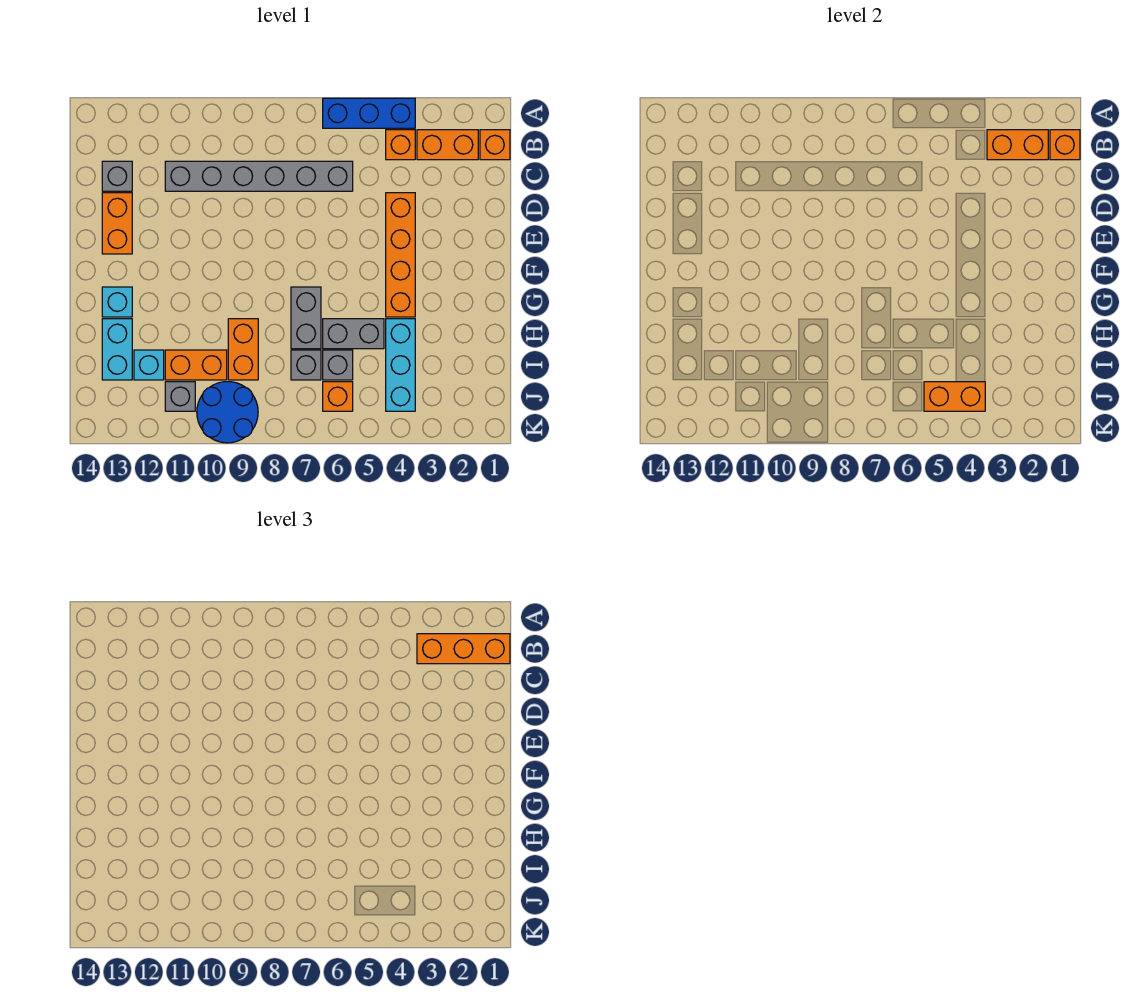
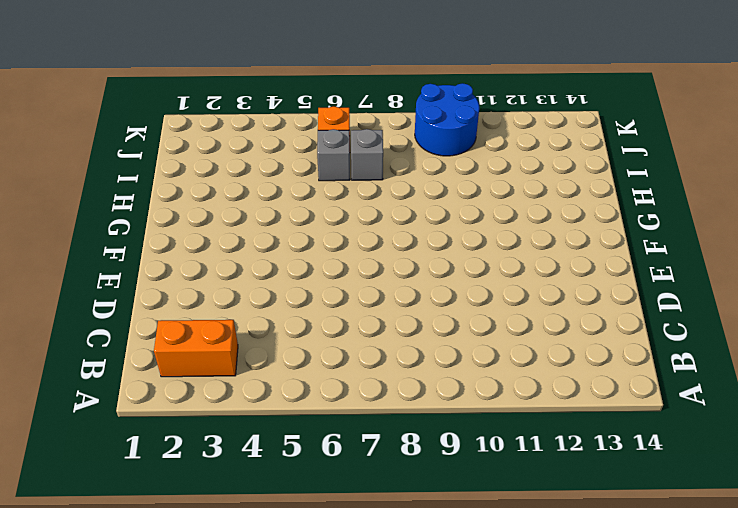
none -> blue 1x3 brick [323,98,415,128]
none -> orange 1x1 brick [480,130,510,160]
none -> orange 1x1 brick [386,130,415,160]

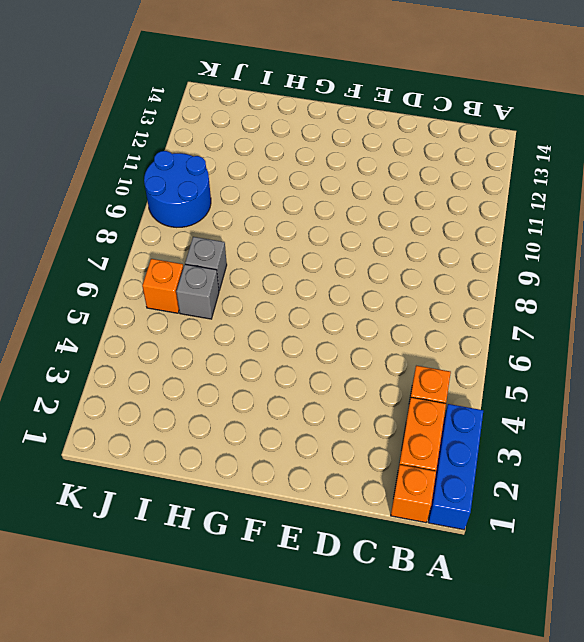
blue 1x3 brick [428,404,483,530] -> blue 1x3 brick moved to [323,98,415,128]
none -> grey 1x6 brick [165,161,353,191]
none -> grey 1x1 brick [102,161,132,191]
none -> orange 1x4 brick [386,193,415,317]

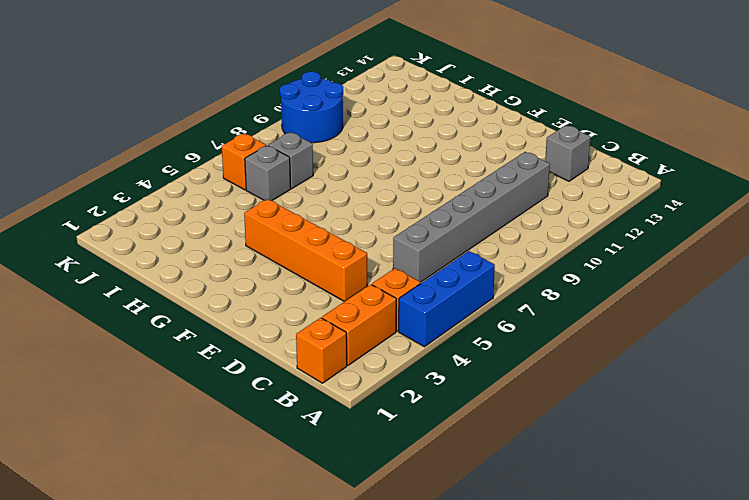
none -> orange 1x2 brick [102,193,132,254]
none -> grey 1x2 brick [291,287,321,349]
none -> cyan 1x1 brick [102,287,132,317]

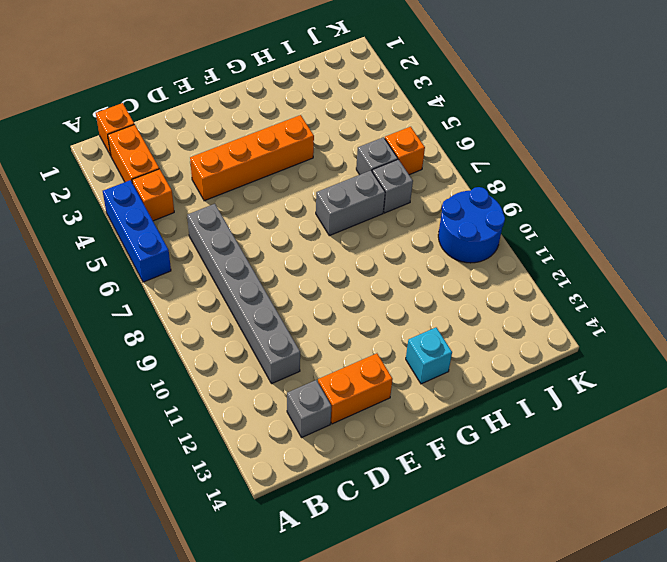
none -> cyan 1x3 brick [386,319,415,411]
none -> grey 1x2 brick [323,319,384,349]
none -> orange 1x2 brick [228,319,258,380]

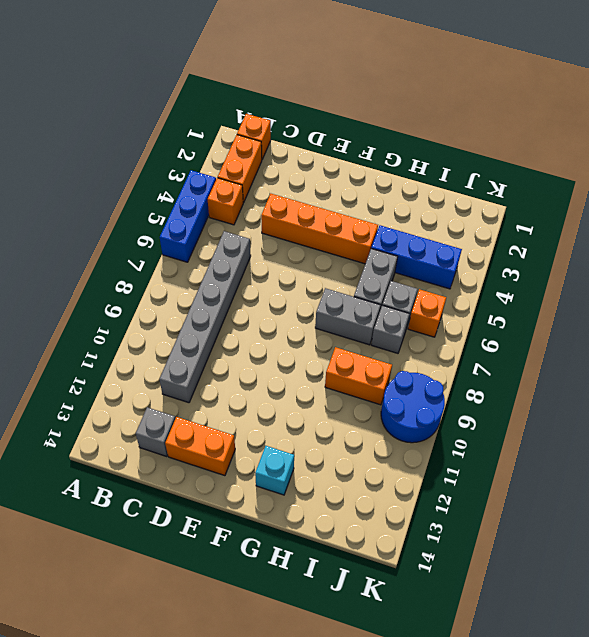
blue 1x3 brick [371,225,462,289] -> cyan 1x3 brick [386,319,415,411]
none -> cyan 1x2 brick [102,319,132,380]
none -> orange 1x2 brick [165,350,227,380]
none -> cyan 1x1 brick [134,350,164,380]

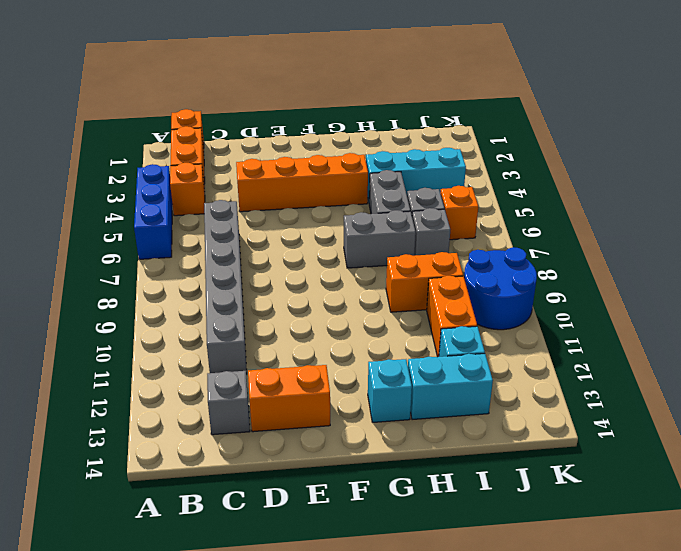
none -> grey 1x1 brick [165,382,195,411]
none -> orange 1x1 brick [1050,130,1080,160]
none -> orange 1x2 brick [987,130,1048,160]

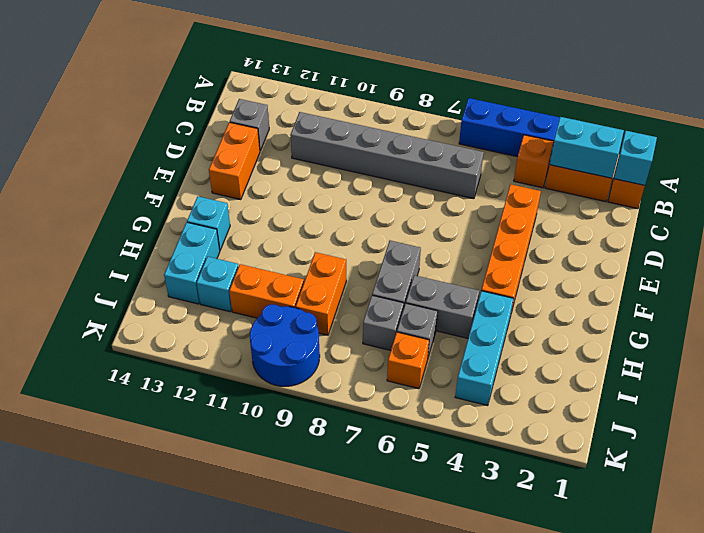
cyan 1x1 brick [614,131,657,185] -> orange 1x1 brick [1050,130,1080,160]
cyan 1x2 brick [549,117,624,178] -> orange 1x2 brick [987,130,1048,160]
none -> grey 1x1 brick [165,382,195,411]
none -> orange 1x2 brick [924,382,985,411]
none -> orange 1x3 brick [417,634,510,664]

